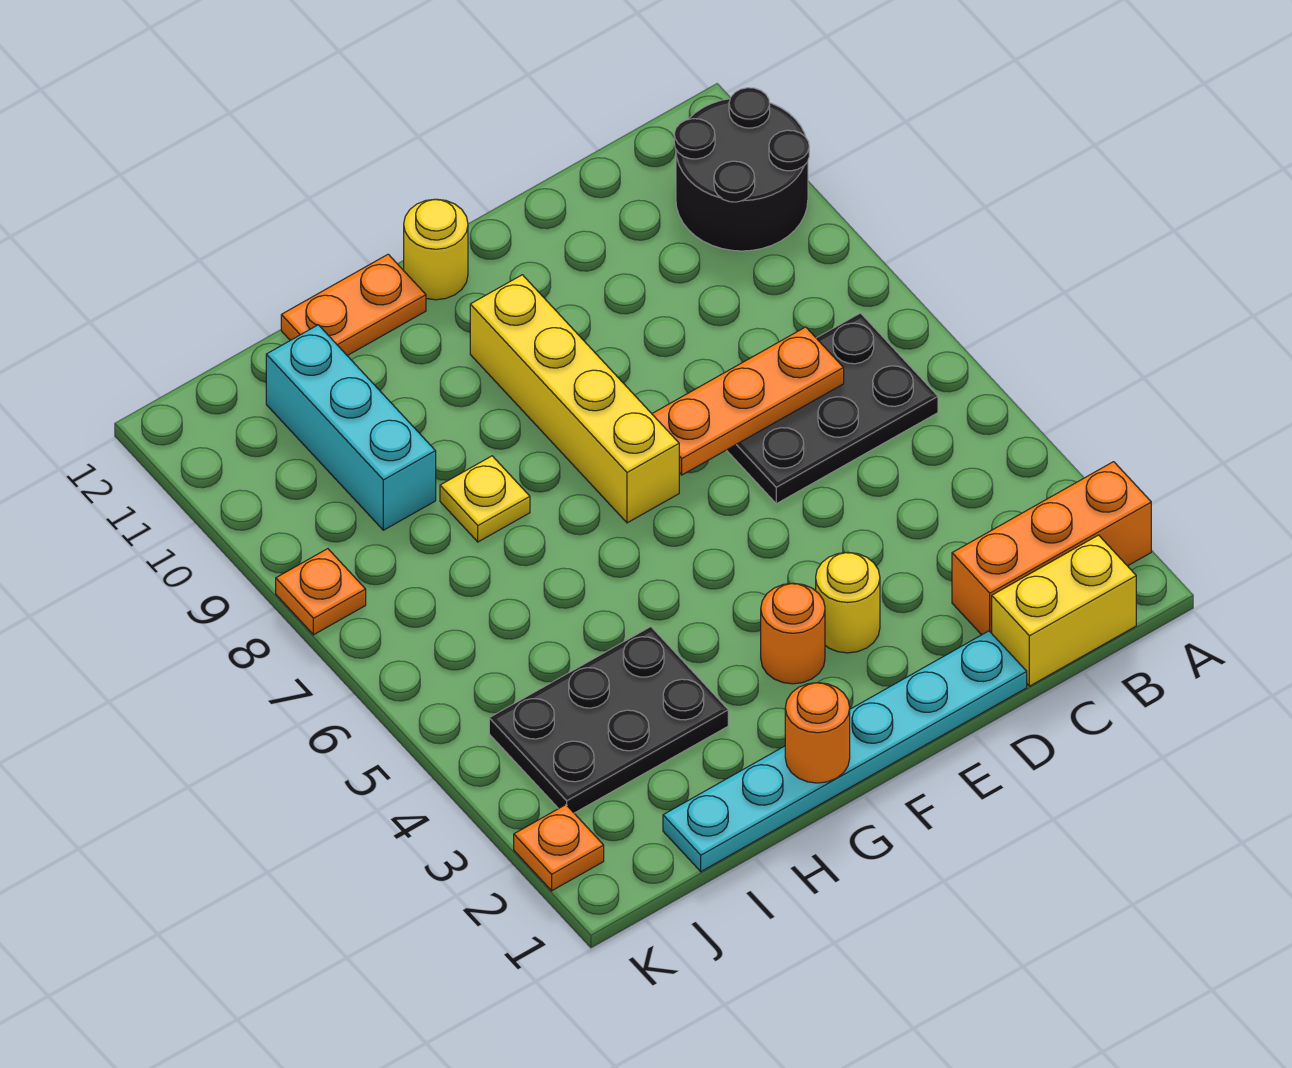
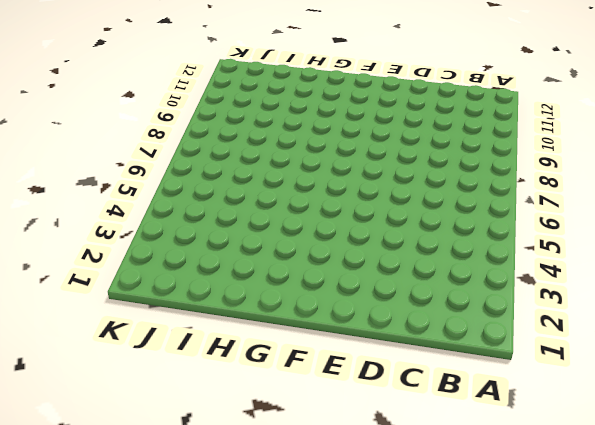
none -> orange 1x3 brick [952,462,1151,635]
none -> black 2x2 round brick [674,88,809,251]
none -> yellow 1x2 brick [992,535,1136,686]

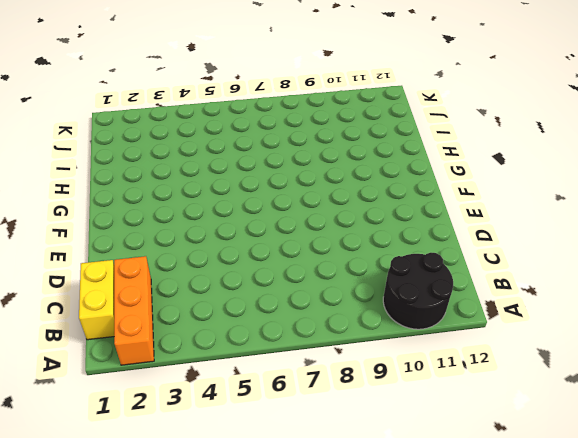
none -> black 2x3 plate [727,313,938,504]
none -> cyan 1x6 plate [663,631,1027,872]
none -> yellow 1x1 round brick [816,552,880,653]

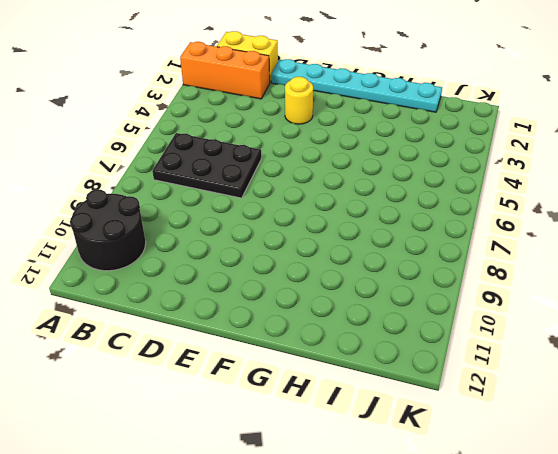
none -> orange 1x1 round brick [761,583,825,684]
none -> yellow 1x4 brick [470,275,679,523]
none -> yellow 1x1 round brick [404,199,468,300]

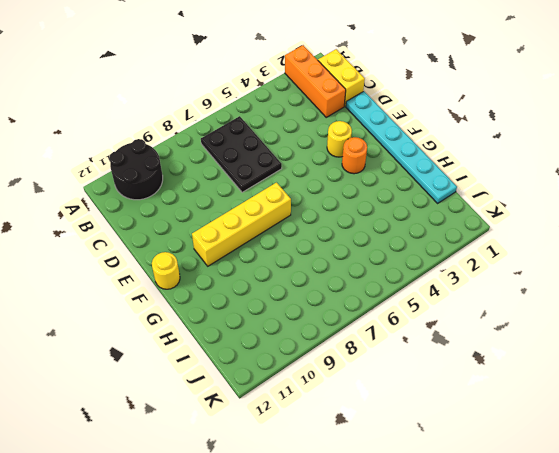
none -> orange 1x2 plate [281,254,426,356]
none -> black 2x3 plate [489,627,728,813]
none -> yellow 1x1 plate [440,456,530,542]

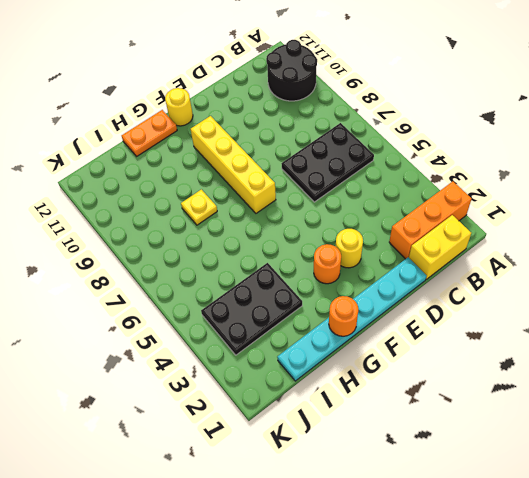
none -> cyan 1x3 brick [266,325,436,530]
none -> orange 1x1 plate [514,805,604,891]
none -> orange 1x1 plate [276,549,366,635]

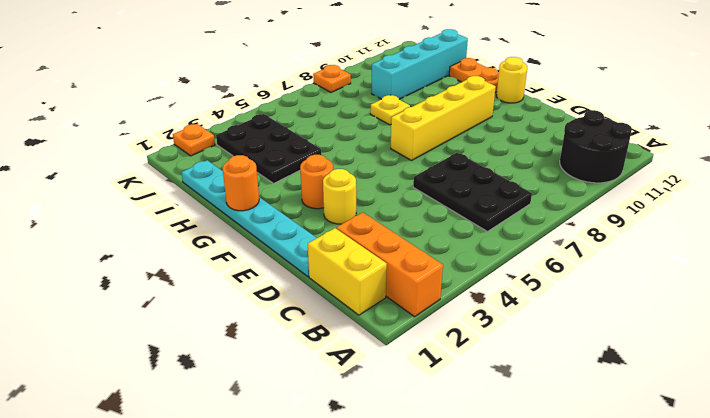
cyan 1x4 brick [372,29,468,99] -> cyan 1x3 brick [266,325,436,530]
none -> orange 1x3 plate [652,327,844,475]

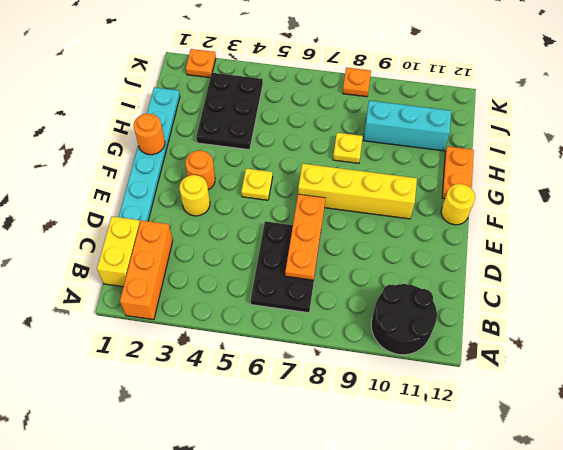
yellow 1x1 plate [241,169,273,200] -> none

